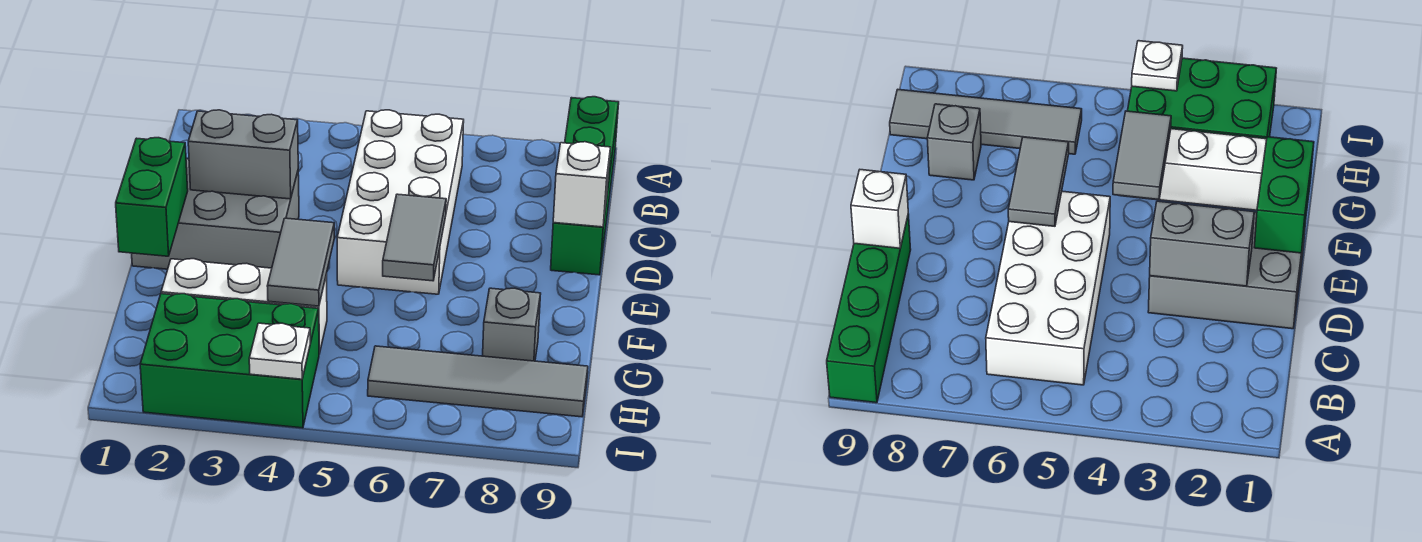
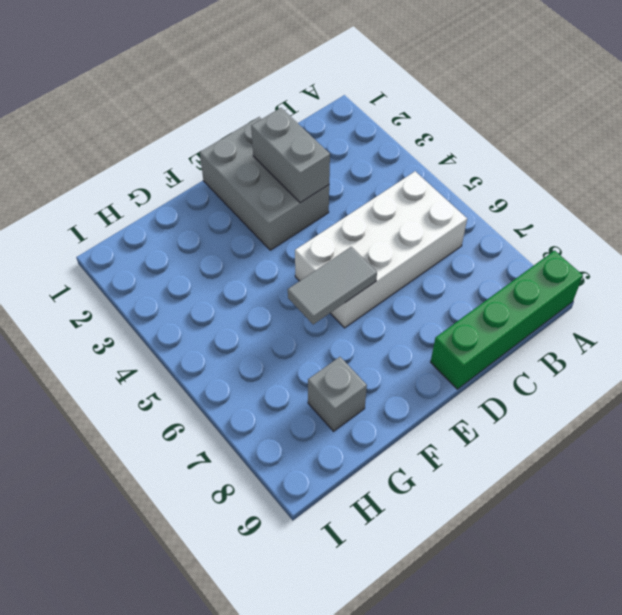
none -> white 1x3 brick [161,259,327,354]
none -> green 2x3 brick [140,294,319,428]
none -> grey 1x4 tile [368,346,588,417]

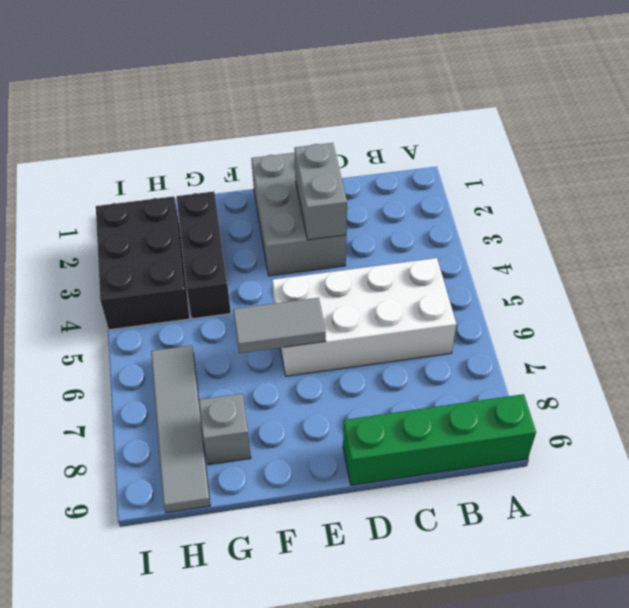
black 1x3 brick [176,192,231,319] -> white 1x3 brick [161,259,327,354]
black 2x3 brick [96,196,190,330] -> green 2x3 brick [140,294,319,428]
none -> white 1x1 brick [553,142,611,227]
none -> green 1x2 brick [116,138,188,256]
none -> grey 1x2 tile [267,218,334,306]

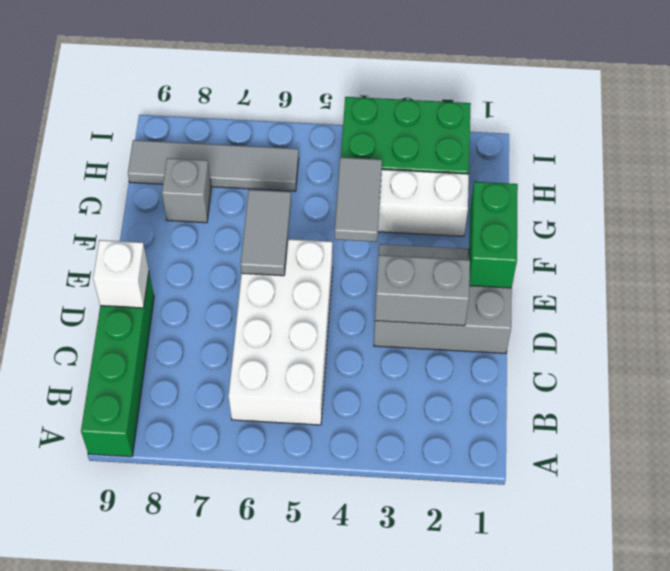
none -> white 1x1 plate [249,323,310,379]

